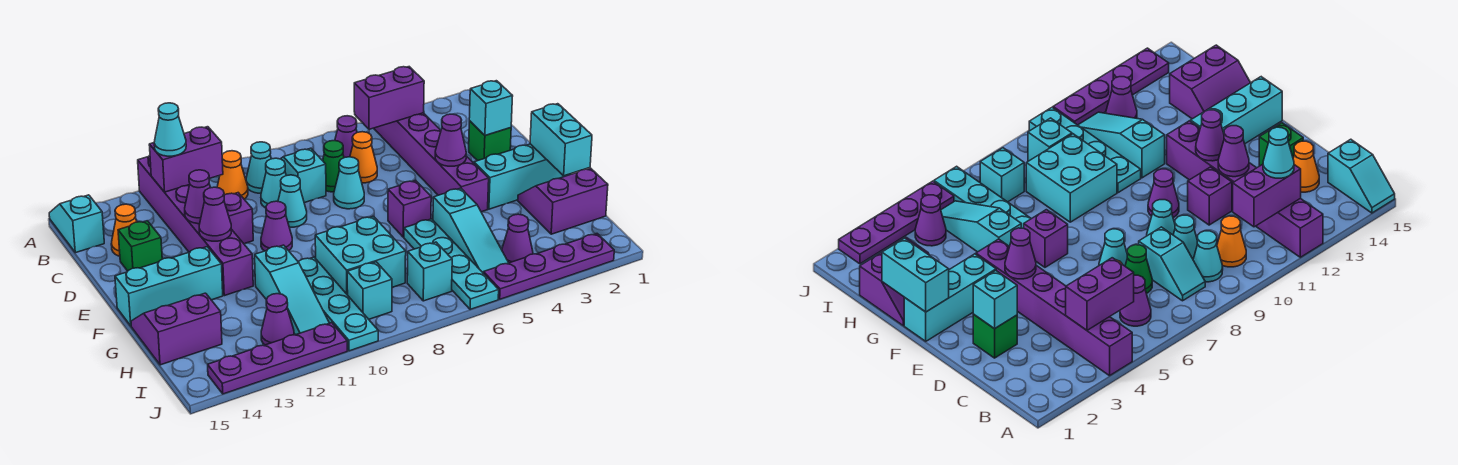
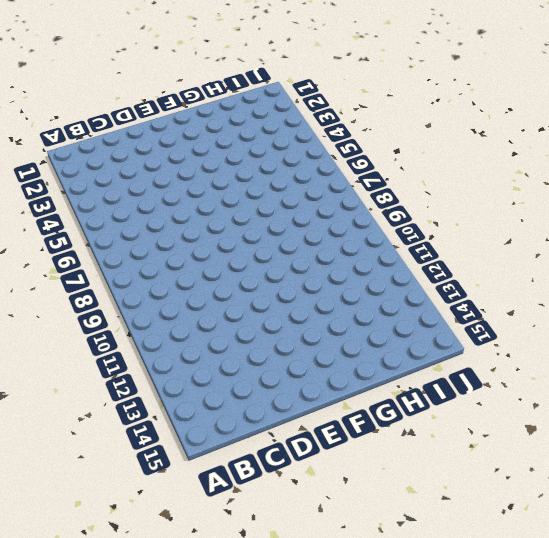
none -> purple 1x6 brick [374,113,489,212]
none -> purple 1x6 brick [138,155,253,296]
none -> cyan 1x2 slope [49,195,104,253]
none -> purple 1x1 cone [335,116,357,158]

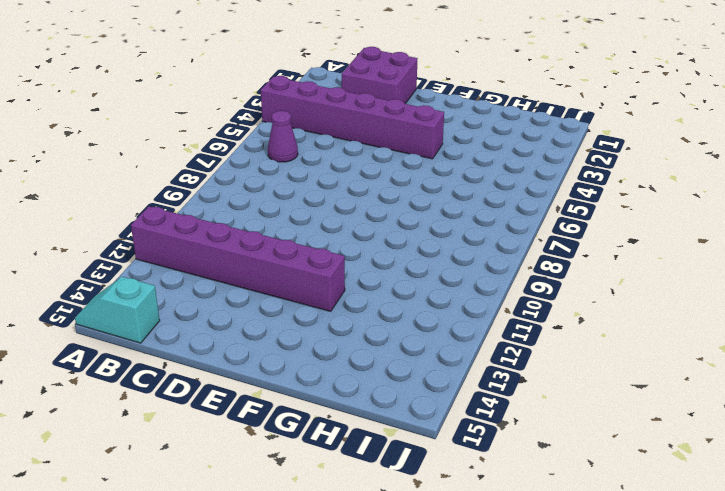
purple 2x2 brick [342,47,417,104] -> green 1x1 brick [469,121,511,161]
none -> cyan 1x2 slope [281,148,326,203]
none -> cyan 1x1 cone [246,142,271,193]
none -> orange 1x1 cone [217,151,248,199]
none -> orange 1x1 cone [350,132,377,183]

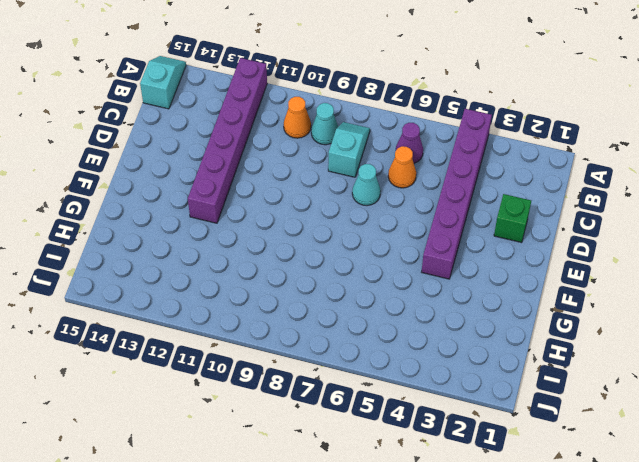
none -> green 1x1 cone [323,141,344,192]
none -> cyan 1x1 cone [261,158,286,208]
none -> orange 1x1 cone [111,204,137,256]
none -> cyan 1x1 cone [278,175,307,227]

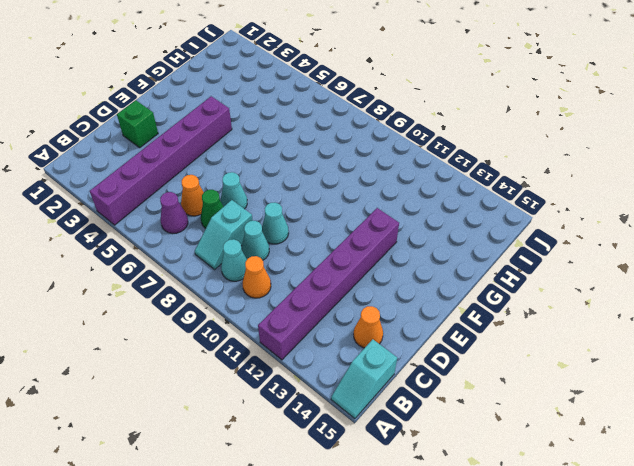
none -> purple 1x1 brick [224,193,253,244]
none -> green 1x1 brick [118,221,162,271]
none -> purple 1x1 cone [261,201,292,251]
none -> cyan 1x3 brick [474,144,571,209]

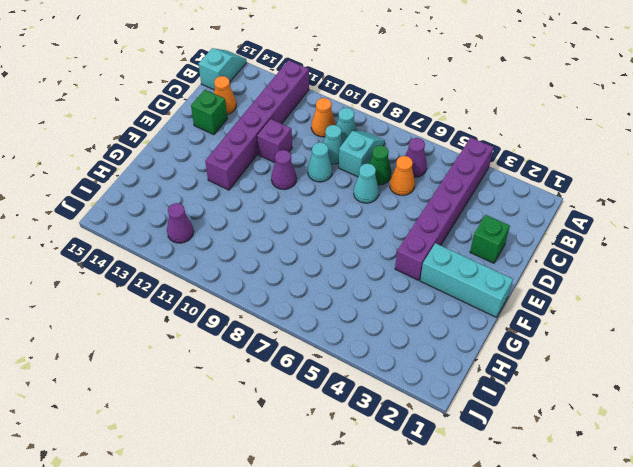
none -> purple 1x1 brick [388,180,431,237]
none -> cyan 1x3 brick [115,247,223,326]
none -> purple 2x2 slope [518,168,608,234]
none -> cyan 1x3 slope [433,188,508,272]

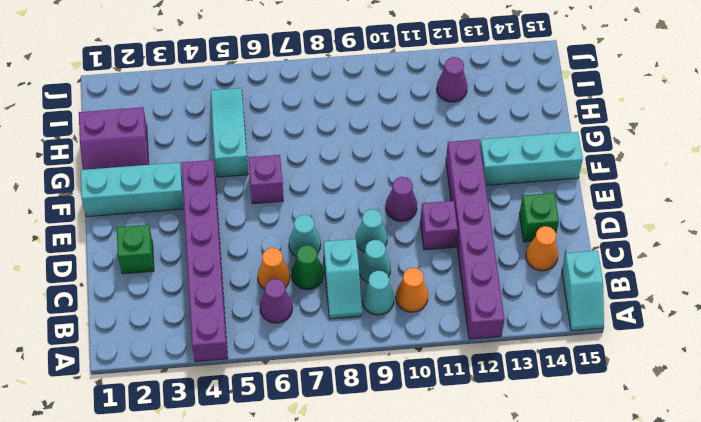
none -> cyan 1x4 plate [404,219,499,310]
none -> cyan 2x2 brick [315,216,406,295]
none -> cyan 1x4 plate [299,257,378,351]
none -> cyan 1x3 slope [255,245,329,335]

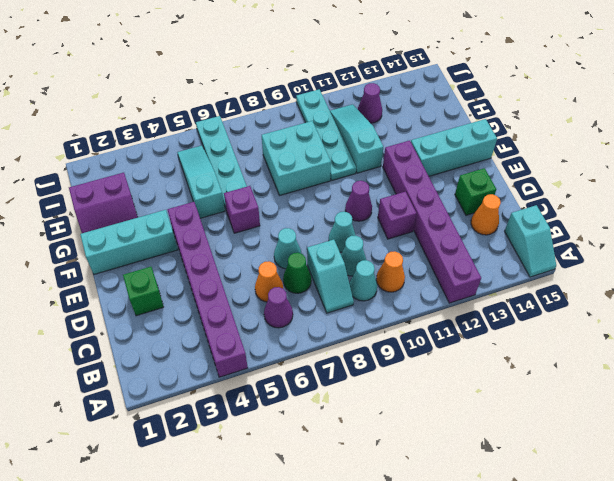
none -> purple 2x2 slope [131,293,222,365]
none -> purple 1x1 cone [502,214,533,263]
none -> cyan 1x1 brick [407,242,452,301]
none -> cyan 1x1 brick [347,262,392,319]

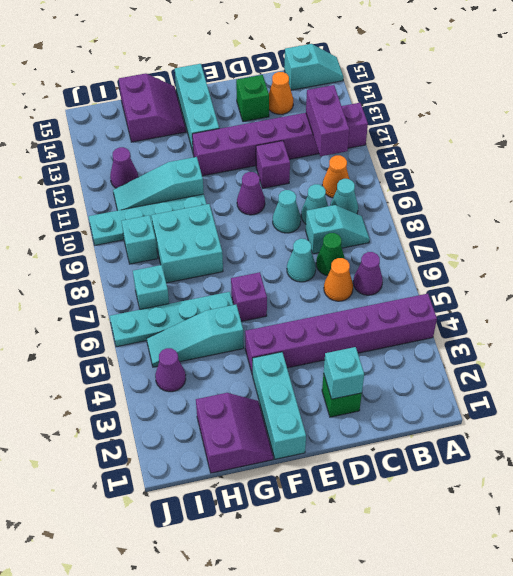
none -> purple 1x4 plate [483,234,614,299]
none -> purple 1x4 plate [208,323,347,394]
none -> purple 1x2 brick [354,67,424,129]
none -> purple 1x1 cone [185,170,210,224]

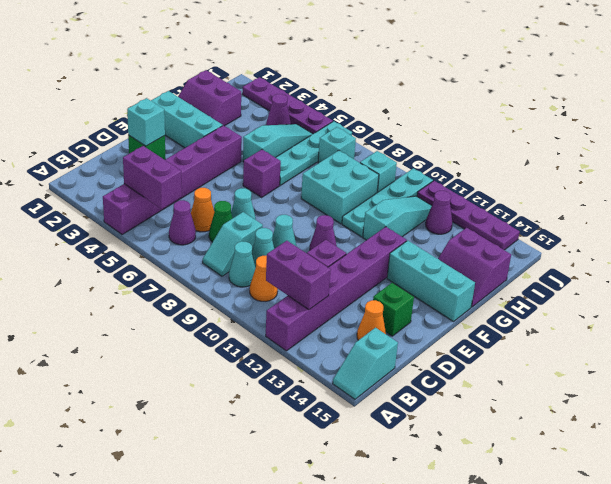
none -> purple 1x1 cone [185,170,210,224]
none -> purple 1x1 cone [435,114,466,166]
none -> purple 1x1 cone [199,187,231,241]
none -> cyan 1x2 brick [530,104,592,176]

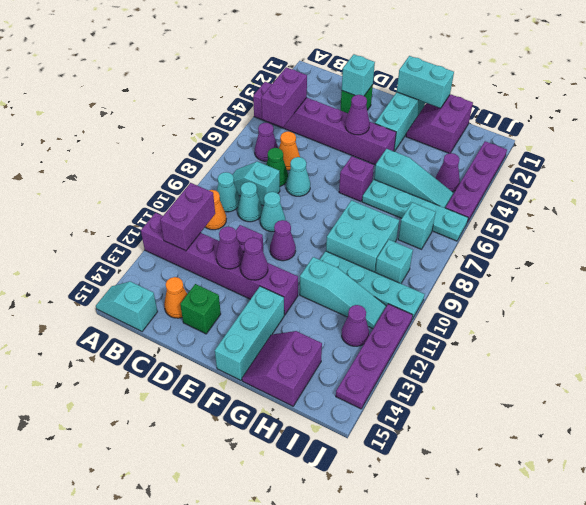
none -> cyan 1x1 cone [154,103,186,156]

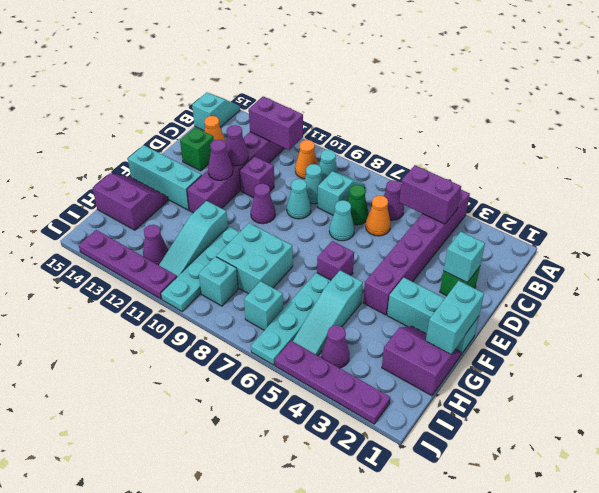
none -> purple 1x1 cone [435,114,466,166]
none -> cyan 1x1 cone [154,103,186,156]

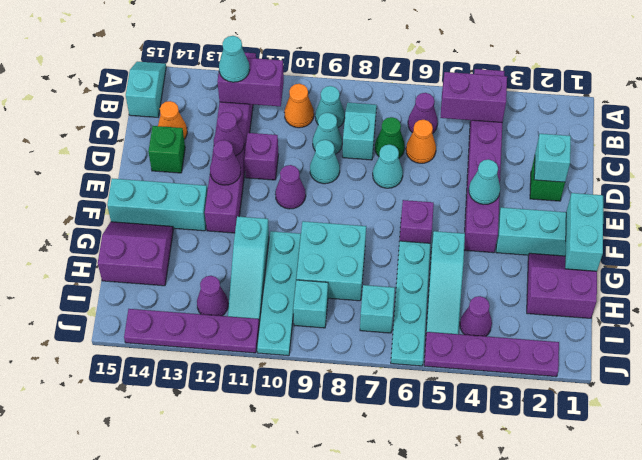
cyan 1x1 cone [469,160,500,204] -> purple 1x1 cone [435,114,466,166]

